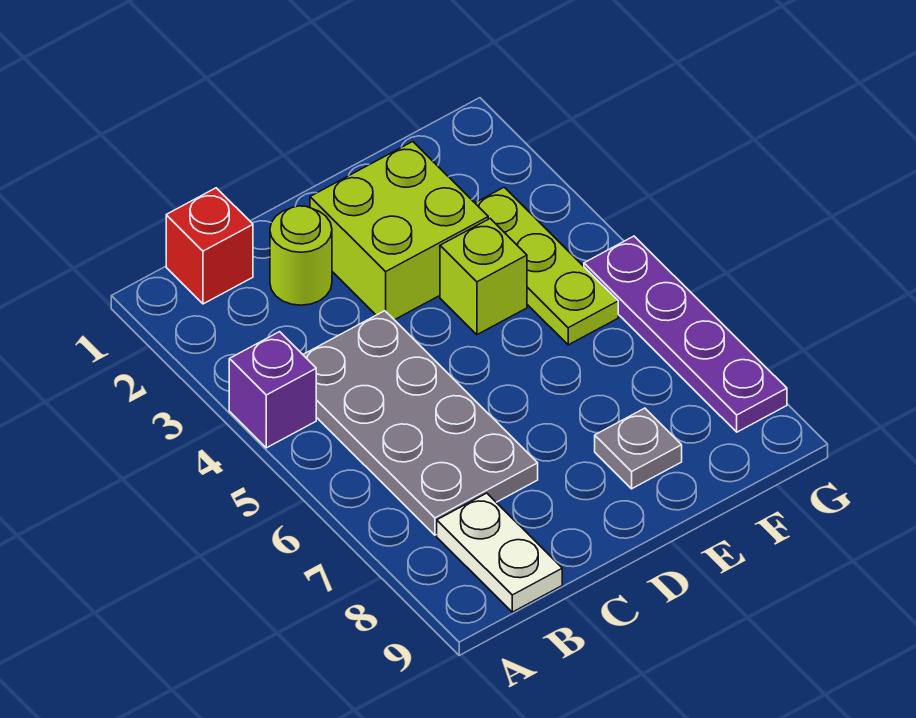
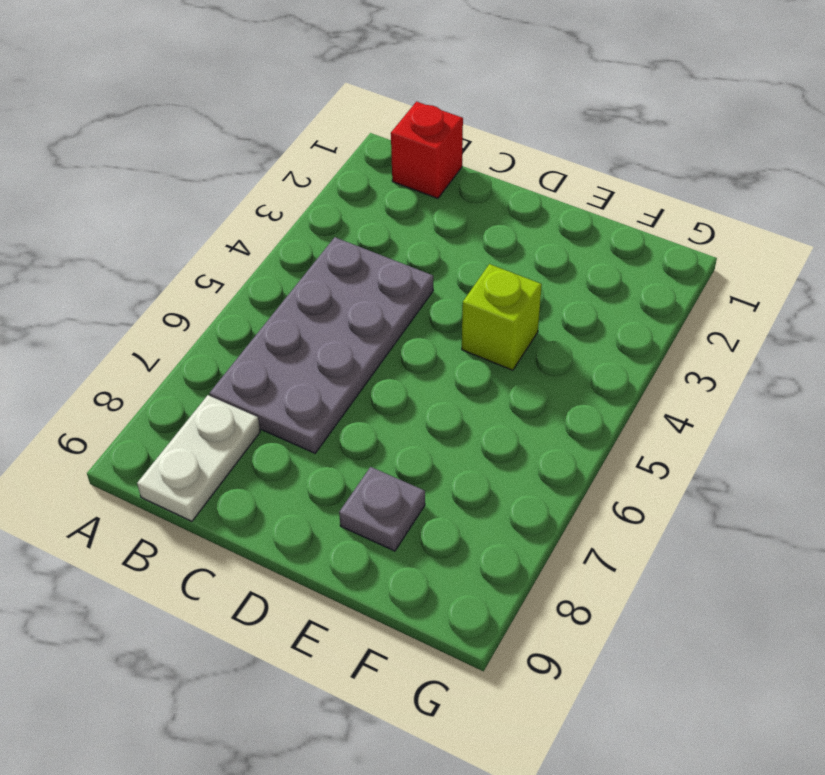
none -> purple 1x1 brick [229,332,316,448]
none -> lime 1x1 round brick [270,206,332,305]

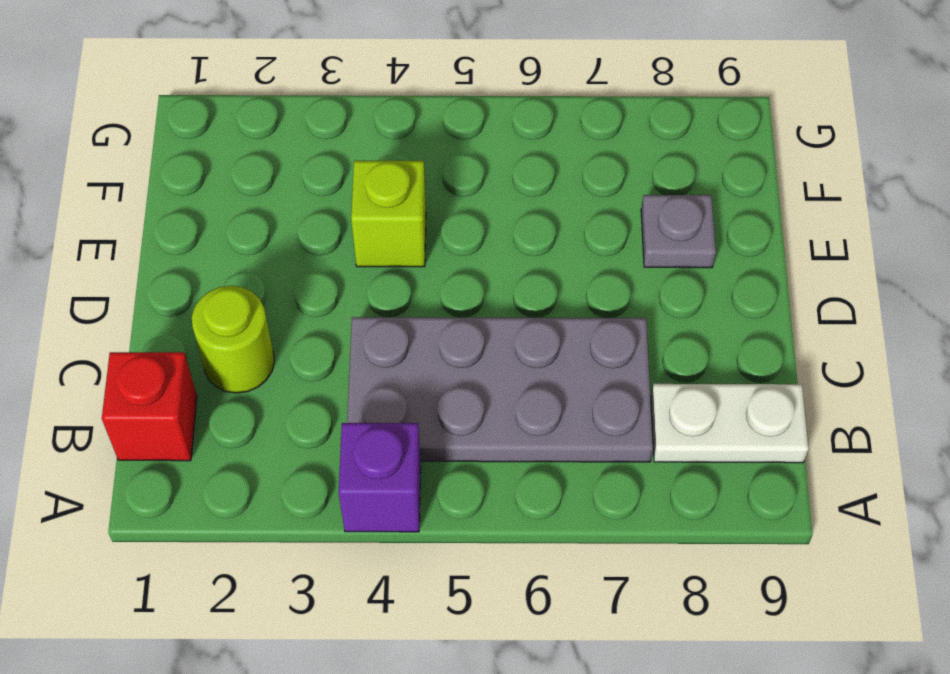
none -> lime 2x2 brick [310,142,488,320]
none -> lime 1x3 plate [475,187,618,345]

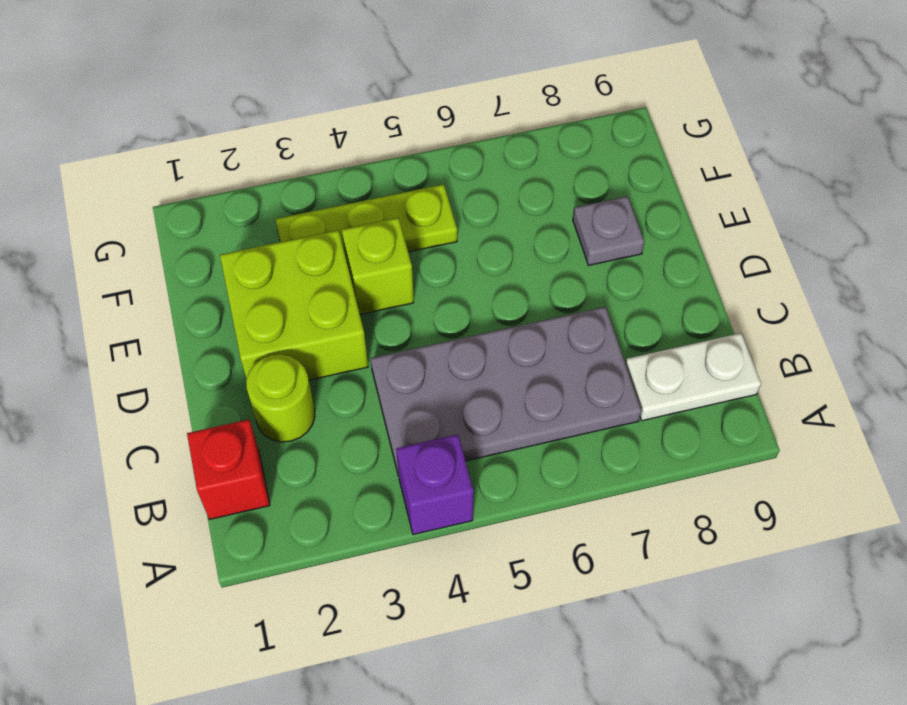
none -> purple 1x4 plate [584,236,787,432]

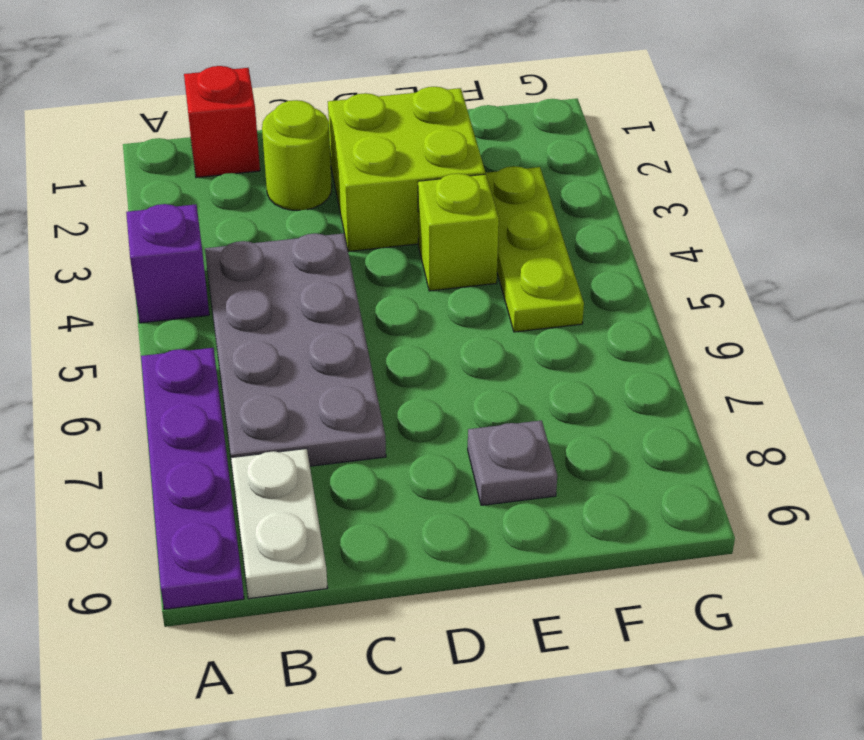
purple 1x4 plate [141,348,244,609] -> purple 1x4 plate moved to [584,236,787,432]

